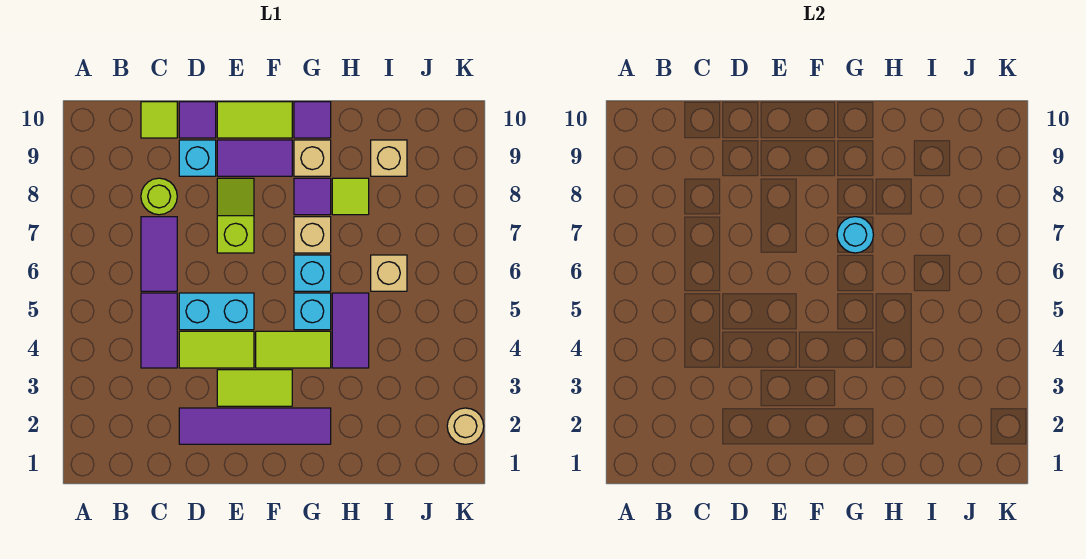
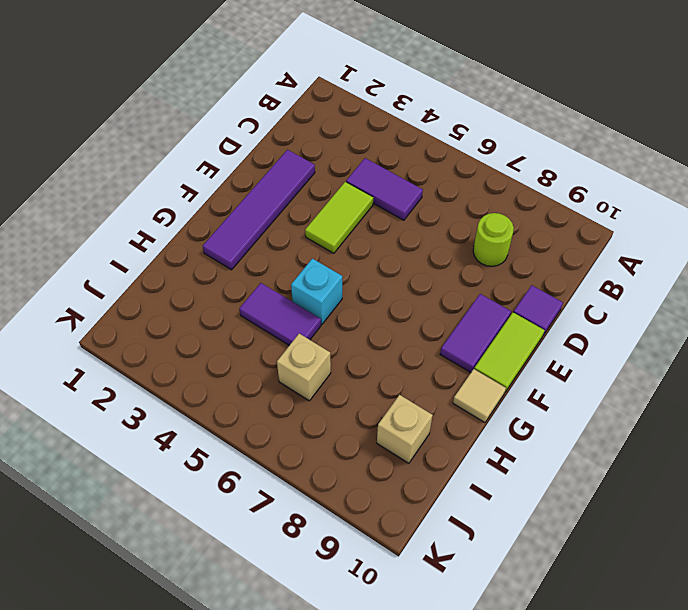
tan 1x1 tile [453,369,506,422] -> purple 1x1 tile [294,102,331,138]
none -> purple 1x2 tile [141,217,177,291]
none -> lime 1x1 tile [141,102,177,138]
none -> cyan 1x2 brick [179,293,254,330]

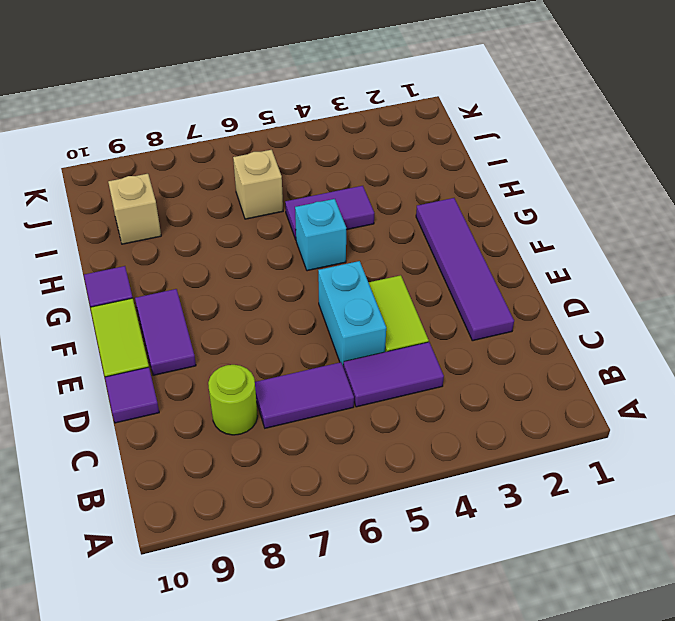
none -> lime 1x1 tile [141,102,177,138]
none -> cyan 1x1 brick [179,140,216,176]
none -> lime 1x2 tile [217,370,292,406]

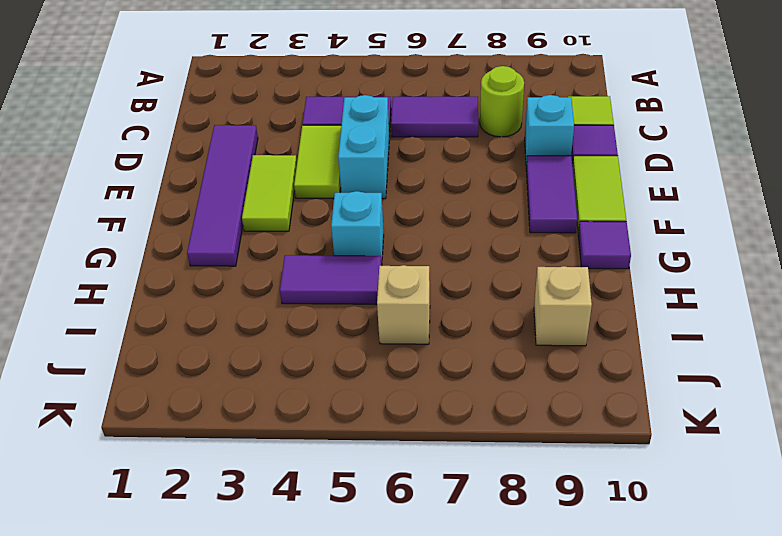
none -> lime 1x2 slope [217,178,254,253]
none -> lime 1x2 tile [256,331,331,368]
none -> cyan 1x1 brick [294,255,331,291]

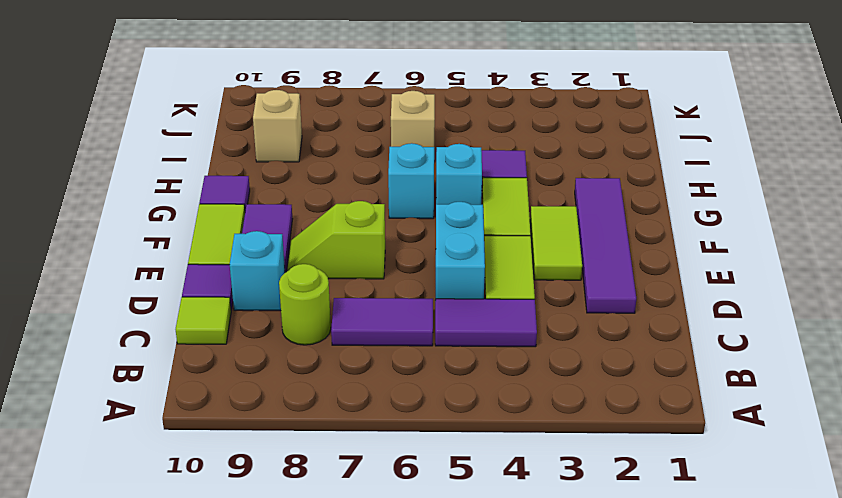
none -> tan 1x1 brick [294,217,331,253]
none -> purple 1x1 tile [294,178,331,215]
none -> tan 1x1 brick [294,140,331,176]

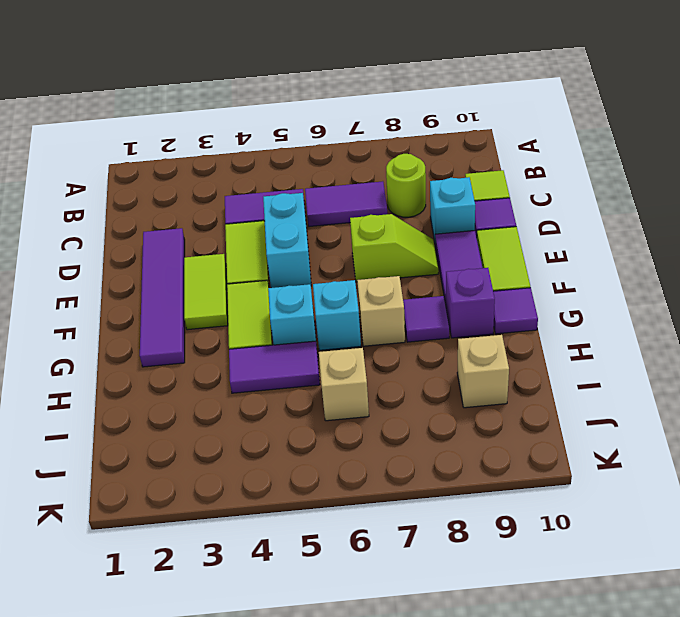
purple 1x1 brick [446,268,495,338] -> tan 1x1 brick [294,140,331,176]
none -> lime 1x1 tile [332,178,369,215]
none -> tan 1x1 round brick [447,408,484,444]
none -> cyan 1x1 round brick [837,217,873,253]

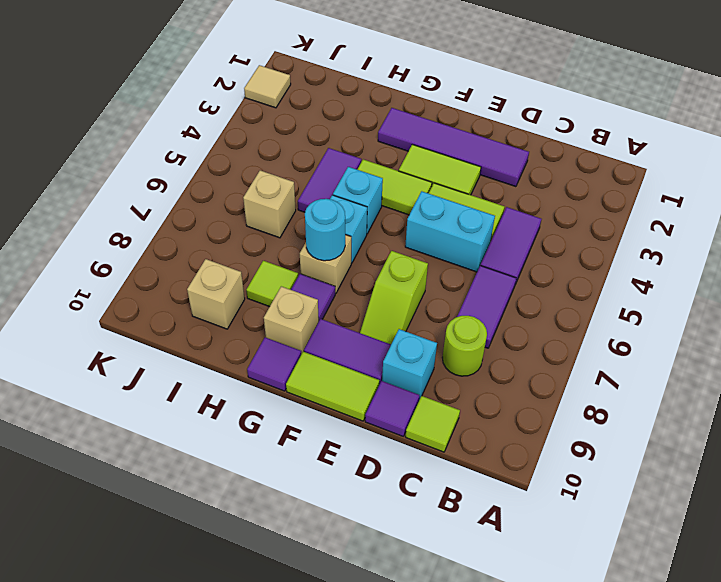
tan 1x1 tile [244,65,291,108] -> tan 1x1 round brick [447,408,484,444]

